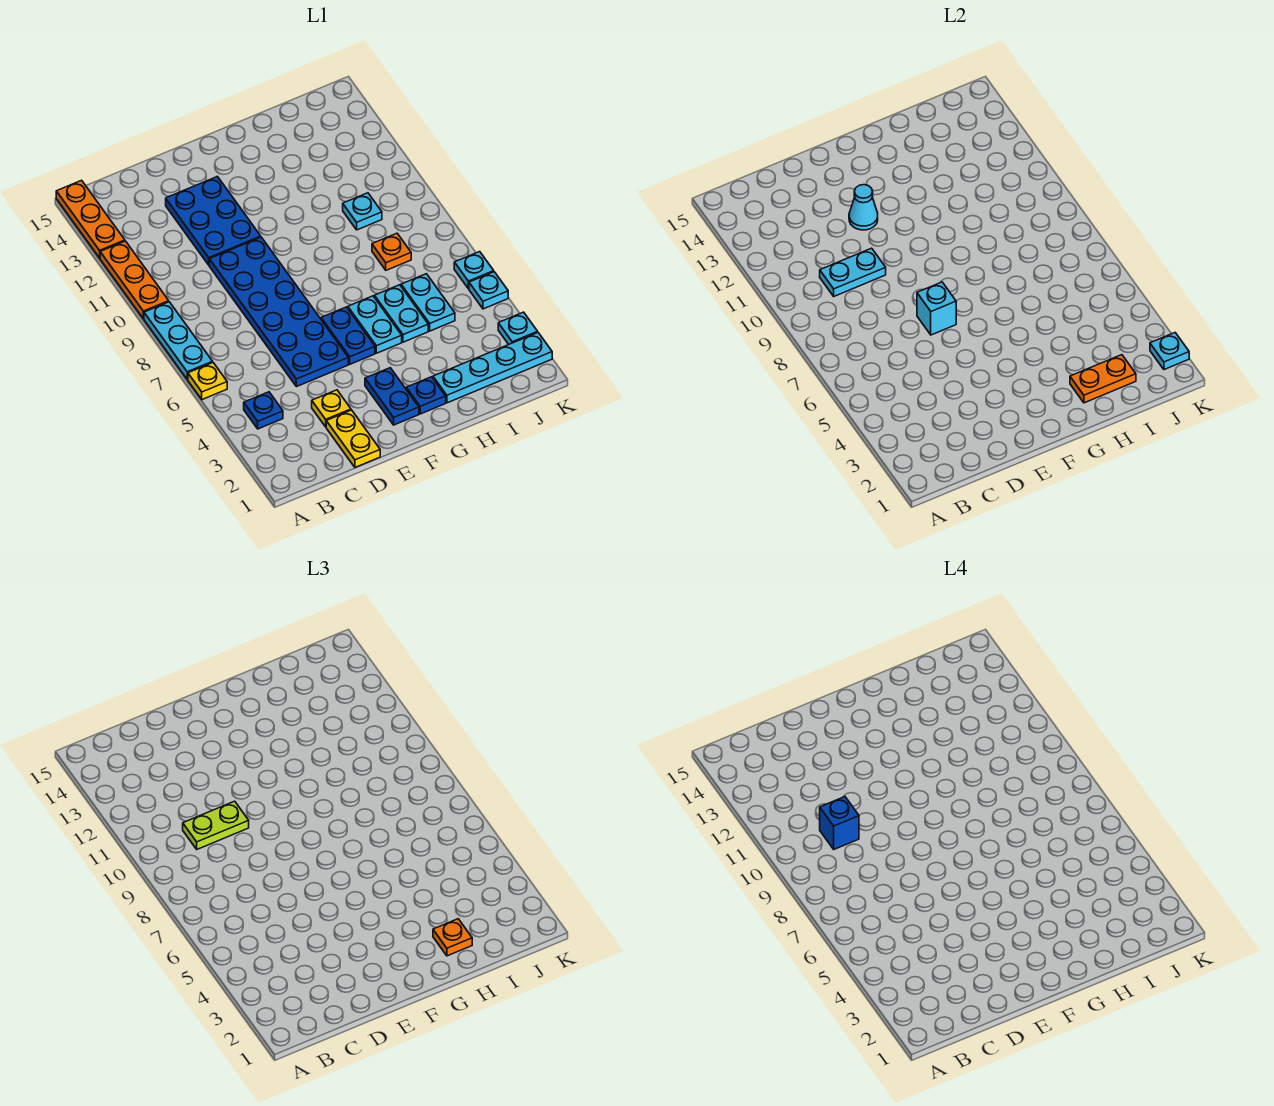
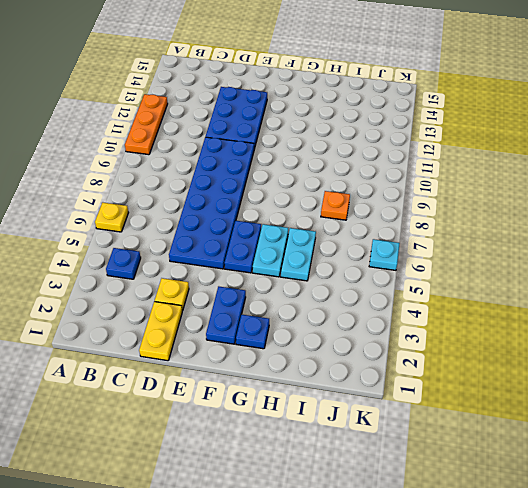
none -> cyan 1x3 plate [144,302,213,379]
none -> orange 1x3 plate [56,180,125,258]
none -> cyan 1x4 plate [433,333,552,403]

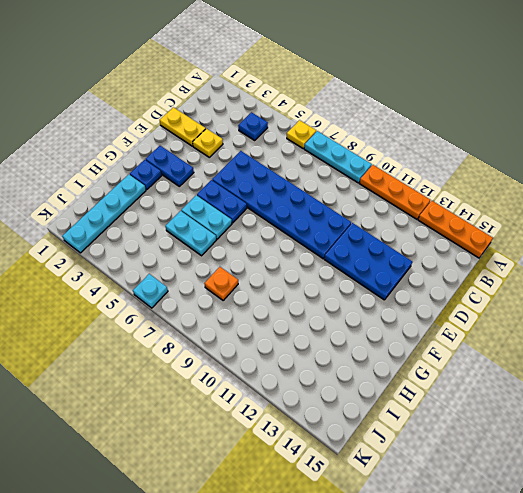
none -> cyan 1x2 plate [401,274,455,331]
none -> cyan 1x1 plate [343,193,382,230]
none -> cyan 1x1 plate [498,312,538,344]

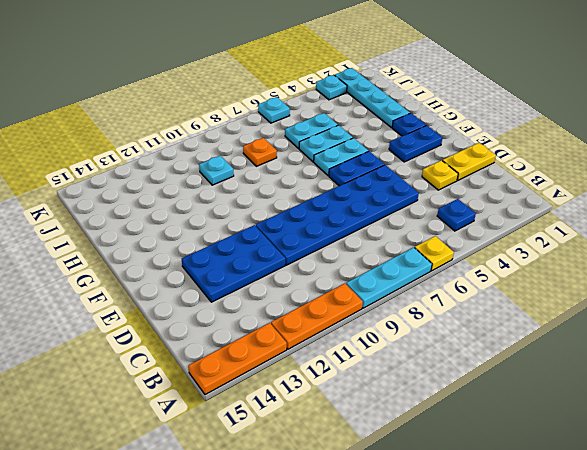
none -> cyan 1x1 plate [469,272,508,309]
none -> cyan 1x2 plate [820,248,886,296]
none -> cyan 1x1 brick [917,282,956,335]

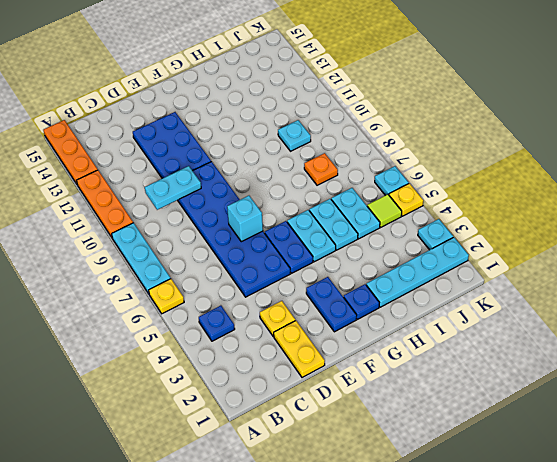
lime 1x1 tile [367,194,402,227] -> none
yellow 1x1 plate [389,183,423,216] -> cyan 1x1 plate [469,272,508,309]
none -> cyan 1x1 cone [849,185,878,230]
none -> orange 1x2 plate [1070,355,1136,403]
none -> cyan 1x1 plate [1150,333,1189,370]

